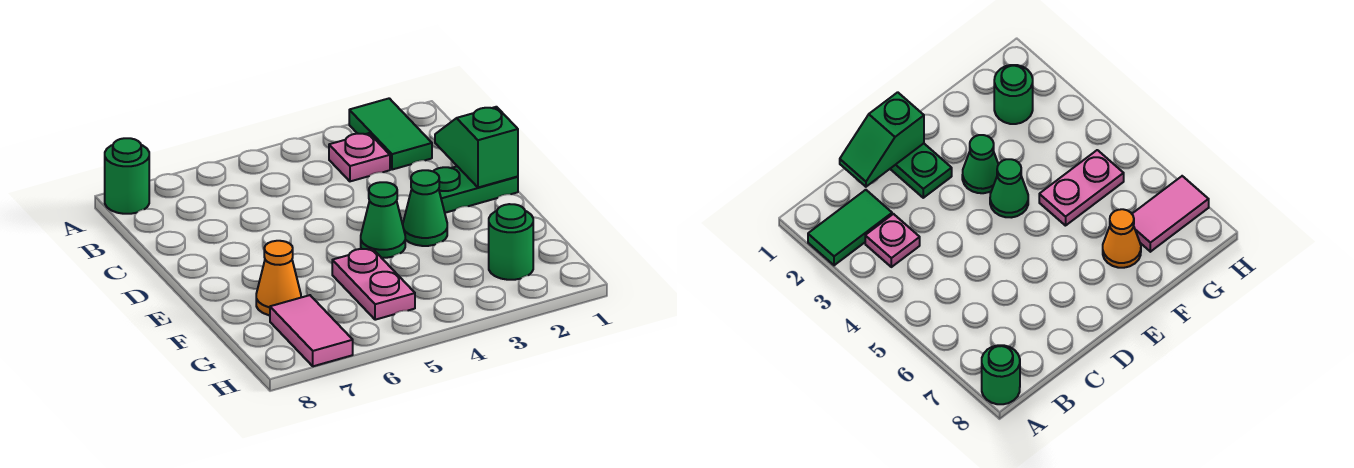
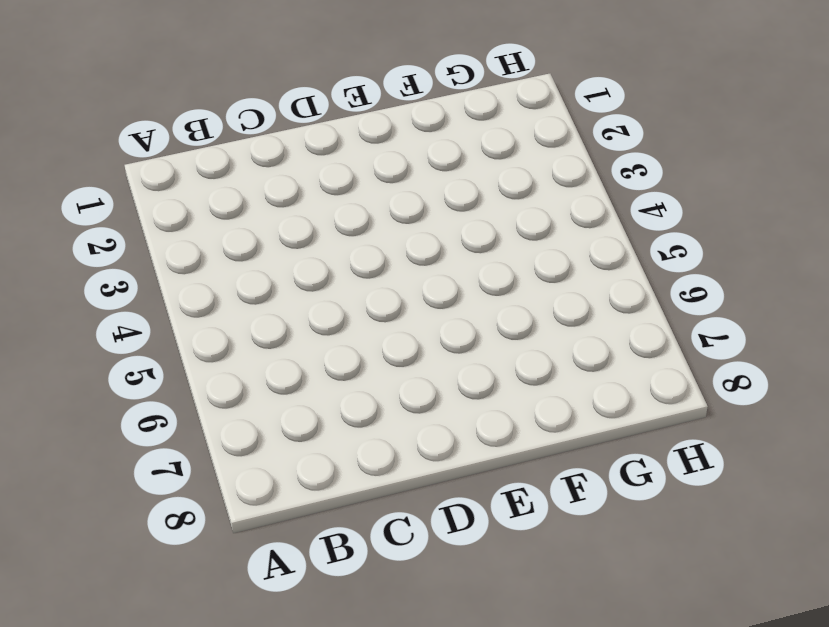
none -> green 1x2 tile [349,98,432,170]
none -> green 1x1 round brick [105,138,149,214]

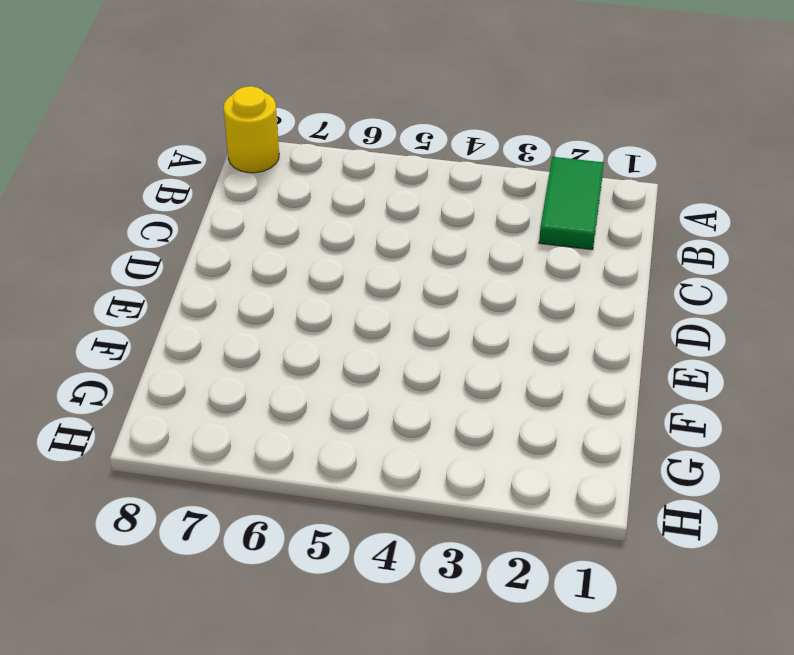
yellow 1x1 round brick [224,86,279,173] -> green 1x1 round brick [105,138,149,214]
none -> pink 1x1 plate [329,133,390,181]
none -> green 1x2 plate [433,166,518,213]

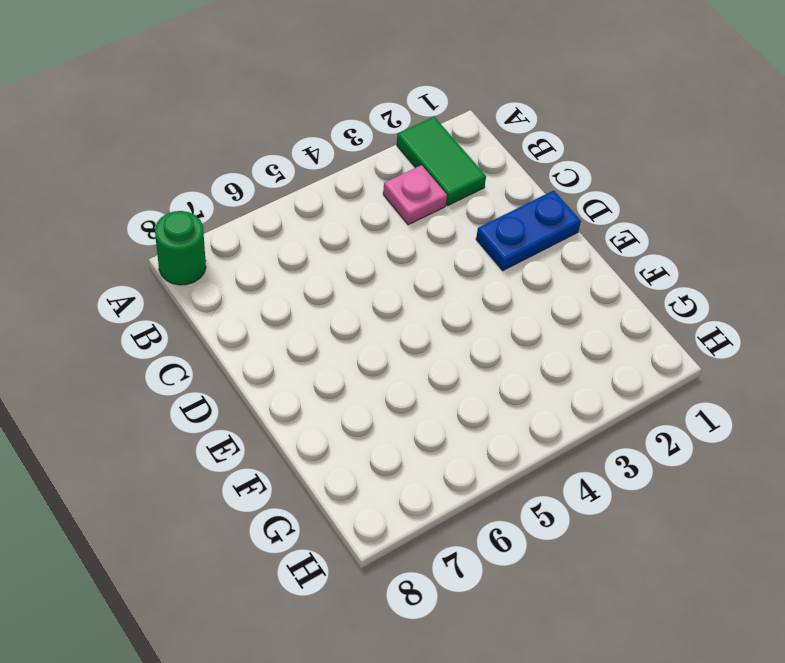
blue 1x2 plate [476,190,581,271] -> green 1x2 plate [433,166,518,213]
none -> green 1x1 cone [403,170,447,246]
none -> green 1x1 cone [361,182,405,258]

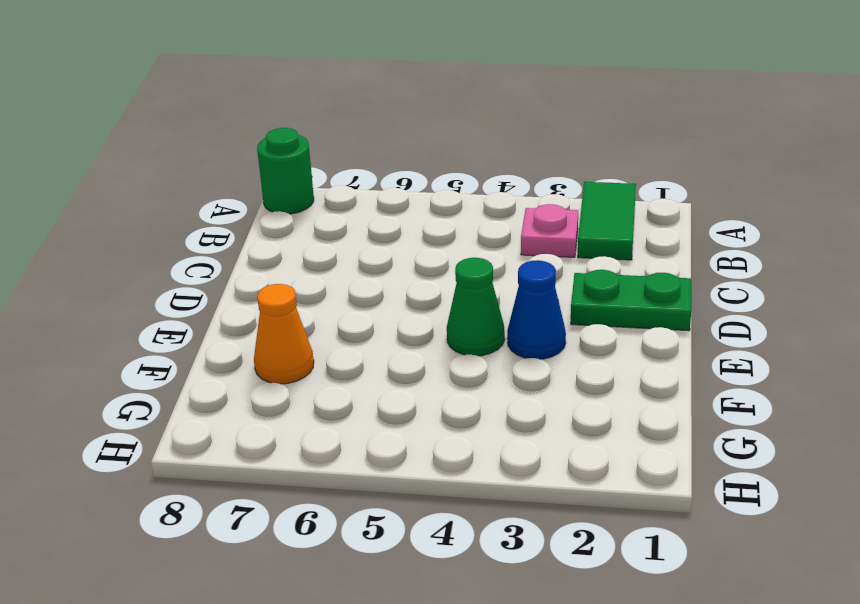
blue 1x1 cone [507,260,566,359] -> green 1x1 cone [403,170,447,246]
none -> pink 1x2 plate [332,248,415,320]
none -> green 1x1 round brick [489,204,533,280]

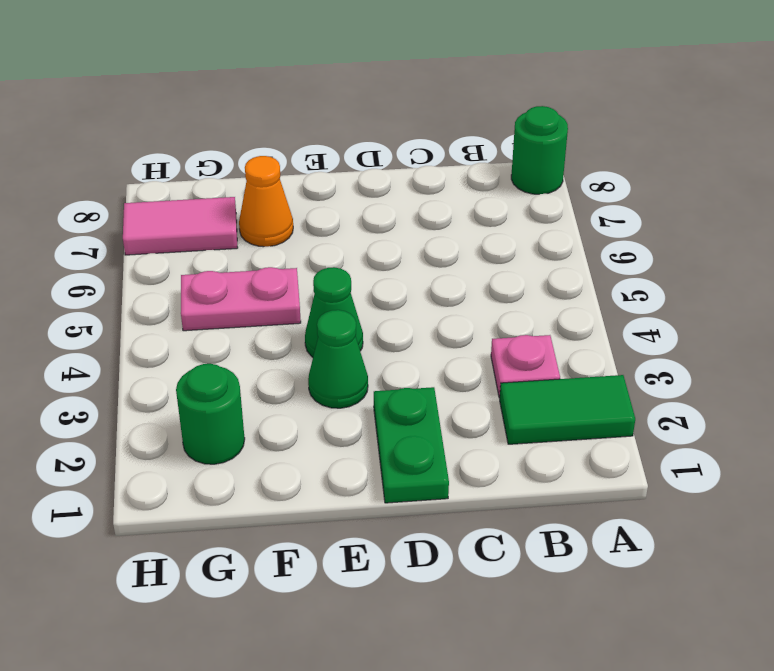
none -> green 1x2 slope [435,107,518,187]

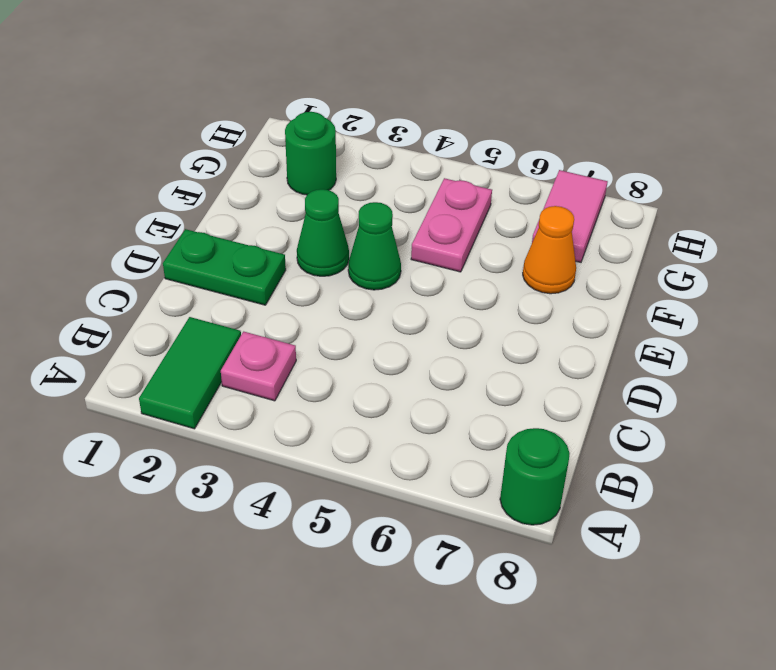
none -> green 1x2 slope [435,107,518,187]

